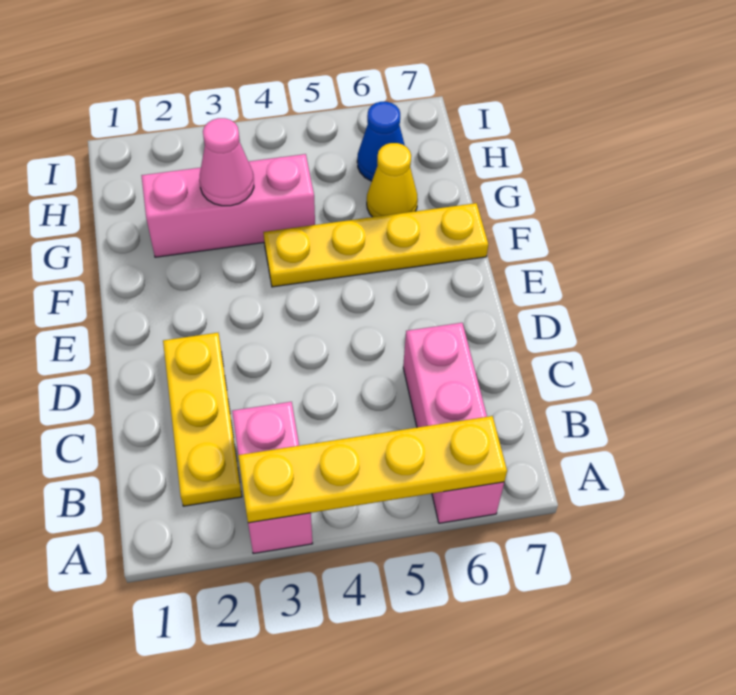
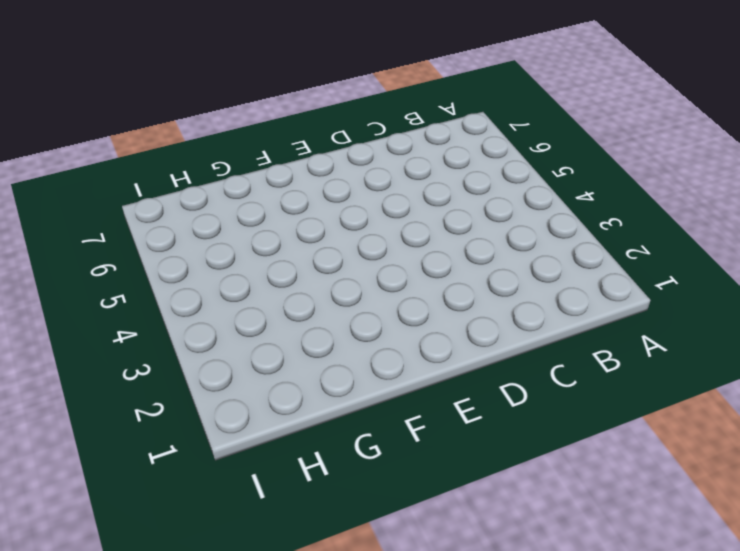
none -> pink 1x2 brick [232,402,313,554]
none -> pink 1x3 brick [403,323,504,523]

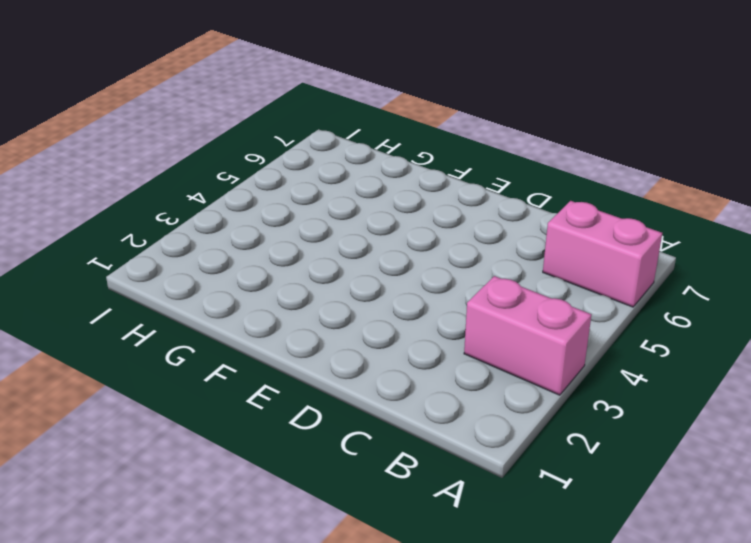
pink 1x2 brick [543,201,662,307] -> pink 1x3 brick [403,323,504,523]
none -> yellow 1x3 plate [163,333,242,506]
none -> yellow 1x4 plate [263,203,488,287]

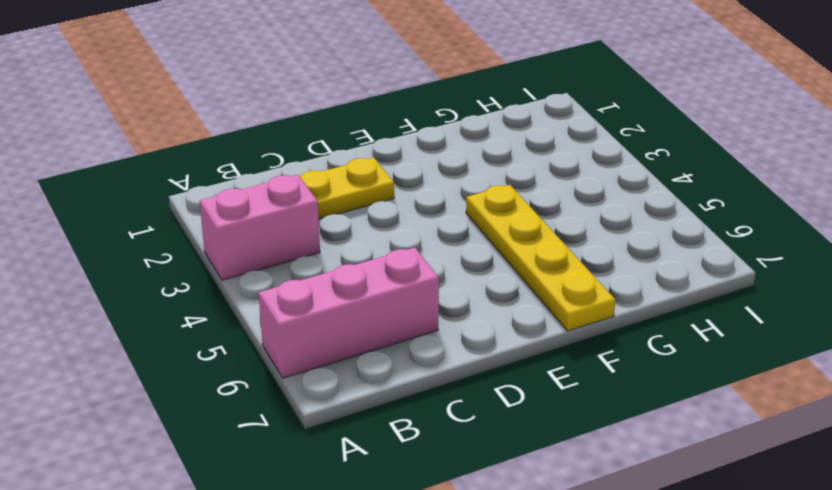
none -> pink 1x3 brick [141,154,315,257]
none -> yellow 1x1 cone [367,143,418,217]

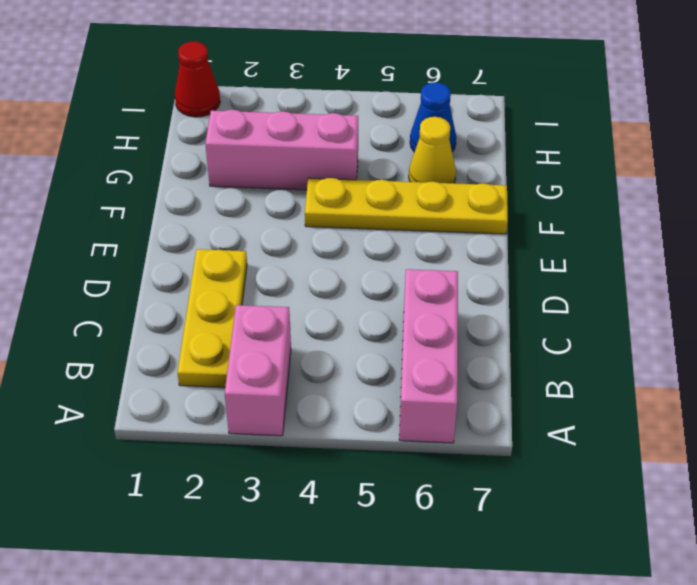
red 1x1 cone [175,41,220,117] -> none
none -> yellow 1x4 plate [238,416,507,523]
none -> pink 1x1 cone [199,118,254,206]

